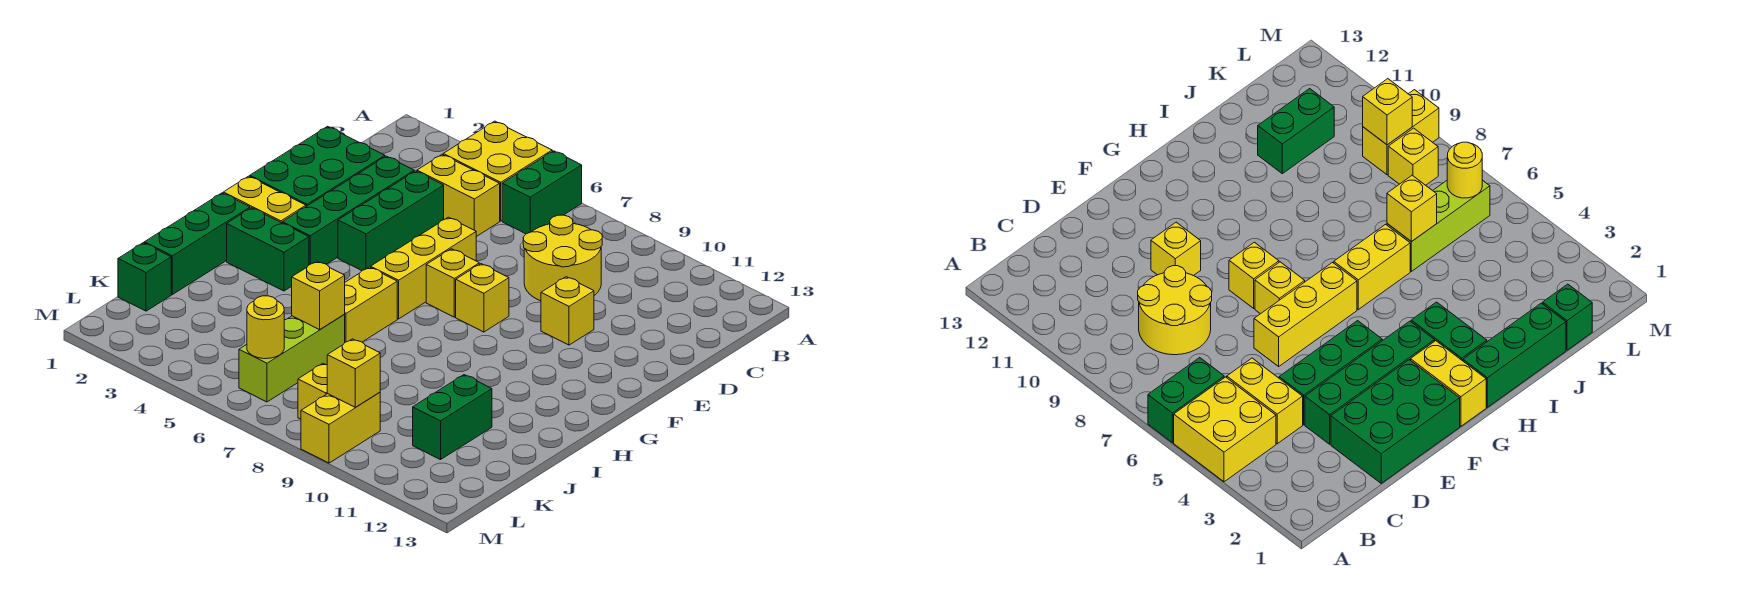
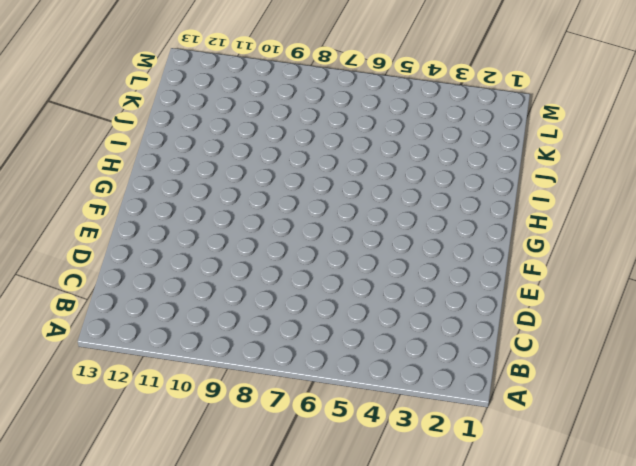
none -> yellow 2x2 brick [443,121,552,221]
none -> green 1x2 brick [502,151,582,234]
none -> yellow 1x2 brick [417,155,500,237]

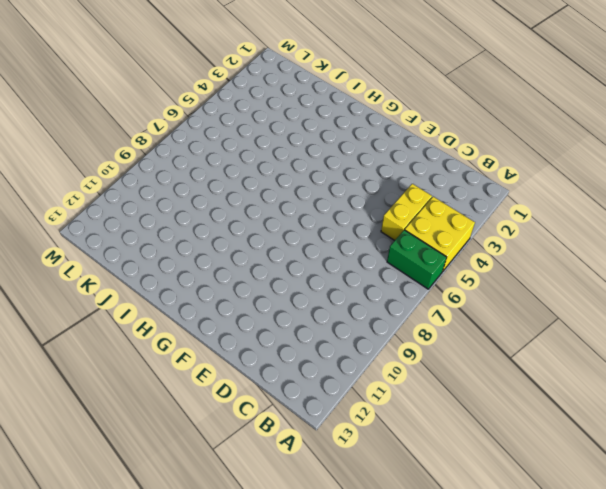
none -> yellow 2x2 round brick [523,215,602,301]
none -> green 2x3 brick [250,127,385,206]
none -> green 1x4 brick [282,156,414,265]

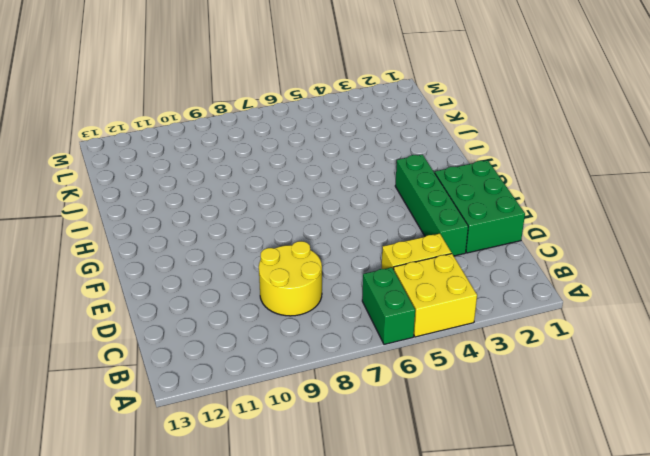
none -> green 1x3 brick [338,171,444,271]
none -> yellow 1x3 brick [371,217,476,319]
none -> yellow 1x1 brick [541,277,594,345]

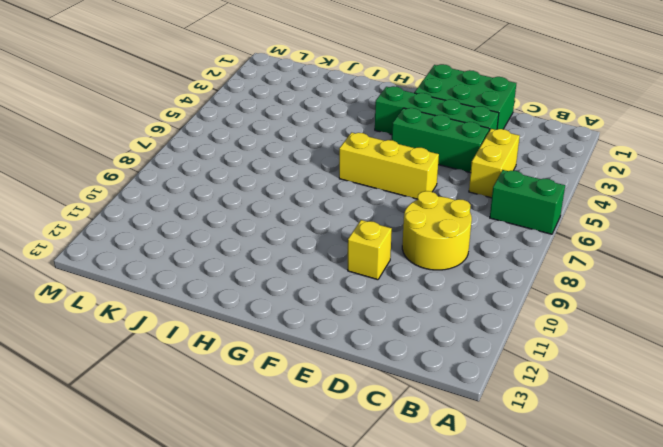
none -> yellow 2x2 brick [443,121,552,221]
none -> yellow 1x1 brick [426,249,479,317]
none -> yellow 1x1 brick [456,264,509,332]

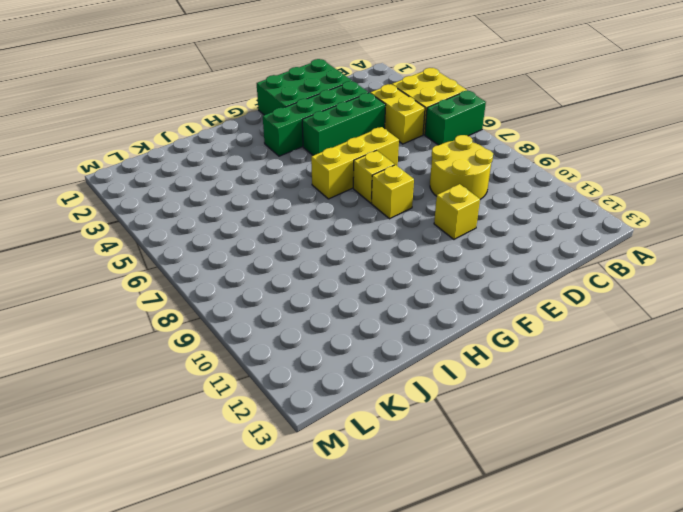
none -> yellow 1x2 brick [223,176,306,223]
none -> green 1x3 brick [144,193,250,294]
none -> green 1x2 brick [227,208,309,291]

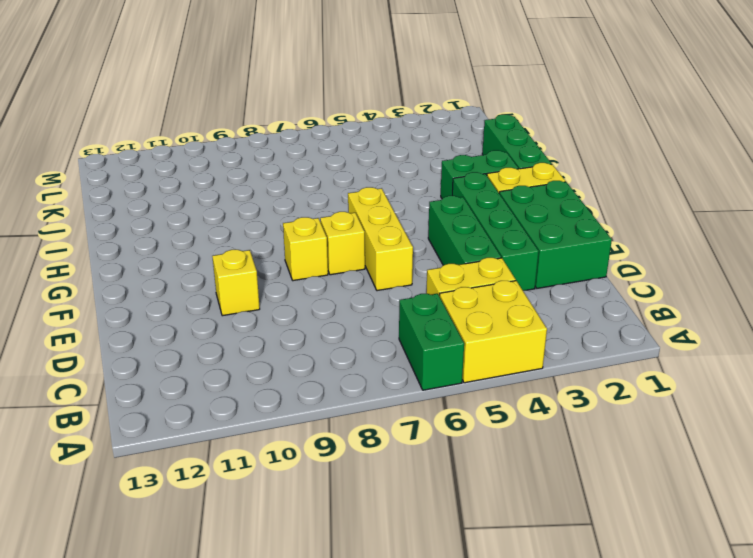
none -> yellow 2x2 round brick [523,215,602,301]
none -> yellow 1x2 brick [344,267,397,342]
none -> lime 1x3 brick [239,315,345,402]

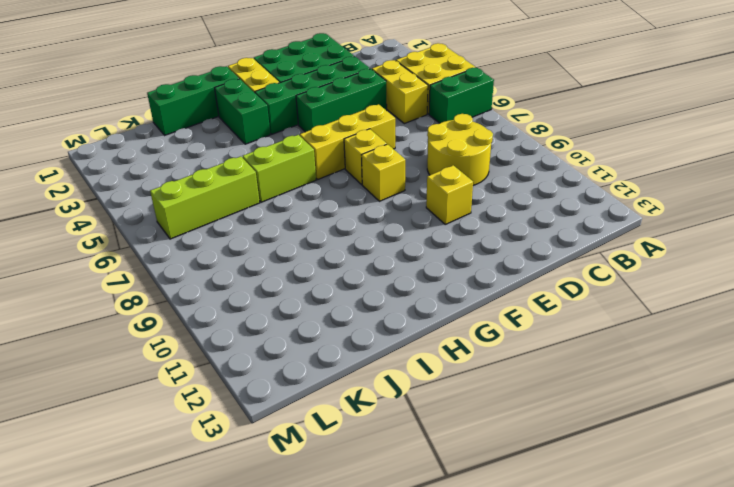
lime 1x2 brick [243,135,316,202] -> yellow 1x2 brick [344,267,397,342]
none -> green 1x2 brick [413,375,492,460]
none -> green 1x1 brick [118,243,171,311]
none -> yellow 1x1 brick [298,363,328,419]

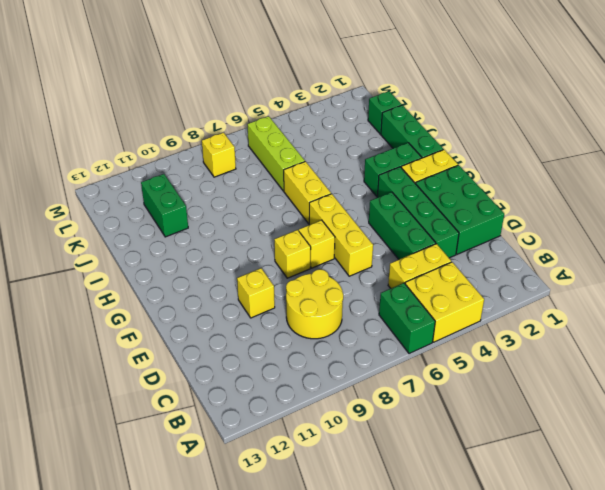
none -> yellow 1x2 brick [301,392,380,463]
none -> yellow 1x1 brick [292,261,345,330]
none -> yellow 1x1 round brick [247,296,284,359]

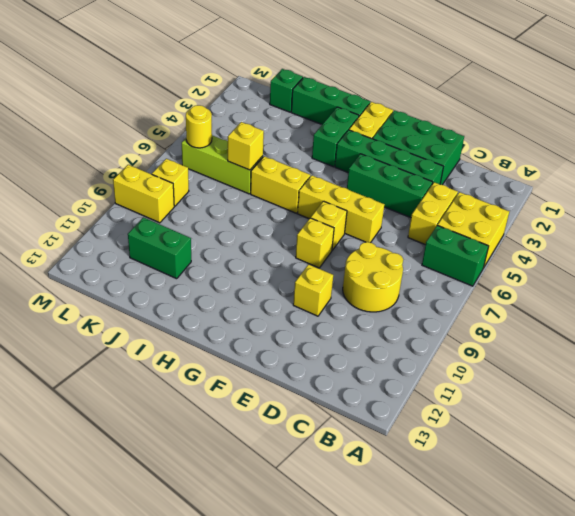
none -> yellow 1x1 brick [327,339,380,407]

